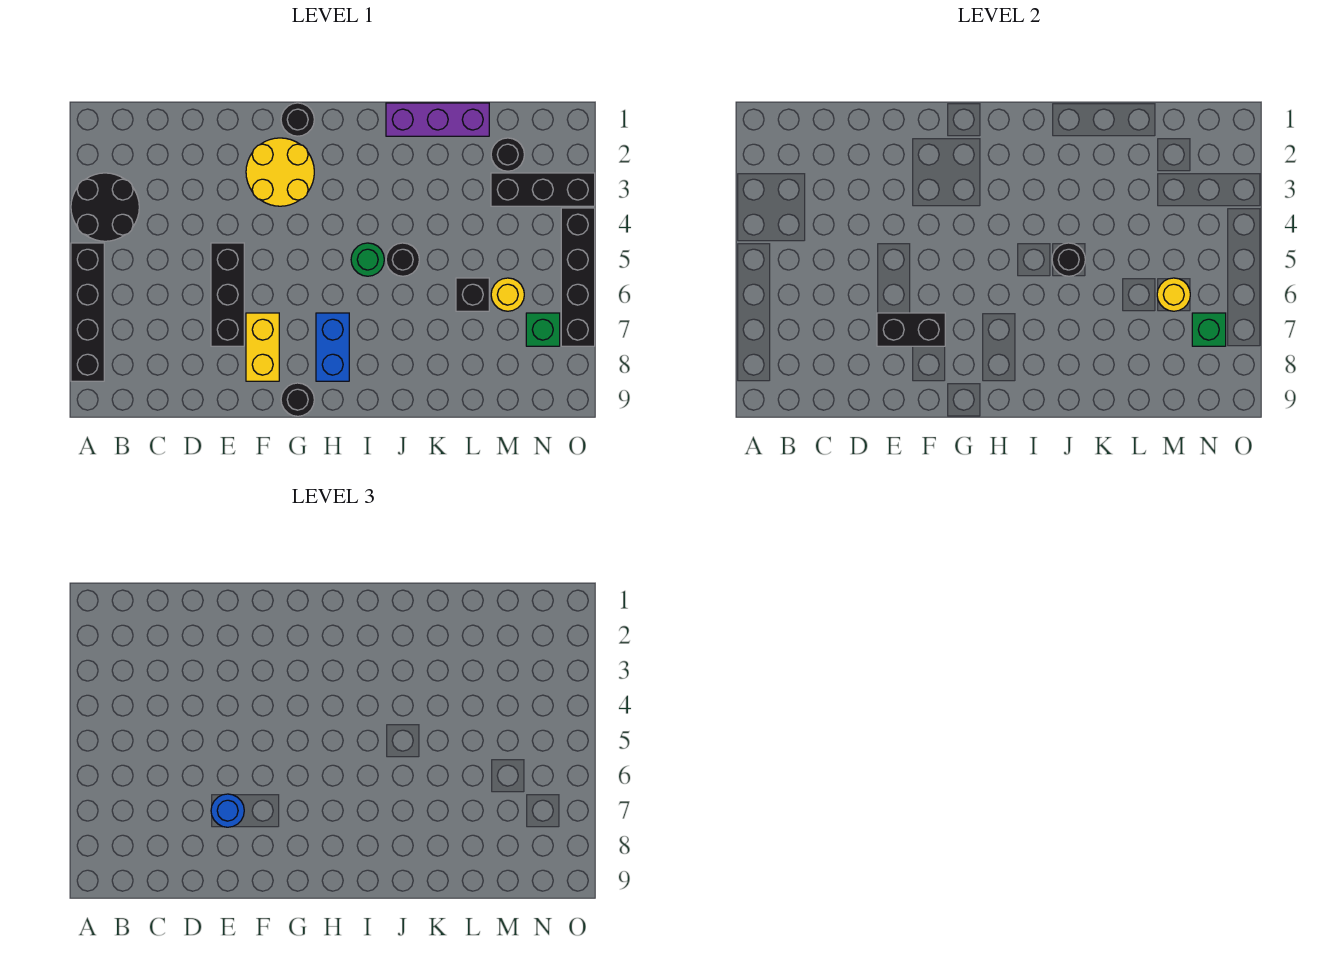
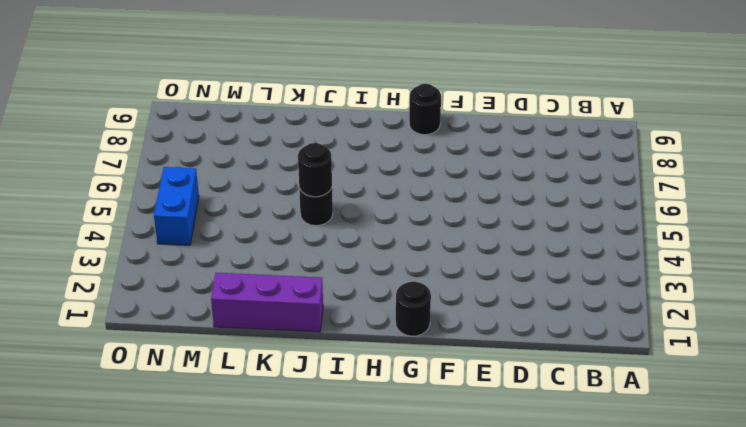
blue 1x2 brick [154,167,199,245] -> blue 1x2 brick moved to [316,313,349,381]
none -> black 2x2 round brick [71,173,139,241]
none -> black 1x4 brick [71,243,104,381]
none -> black 1x3 brick [211,243,244,346]

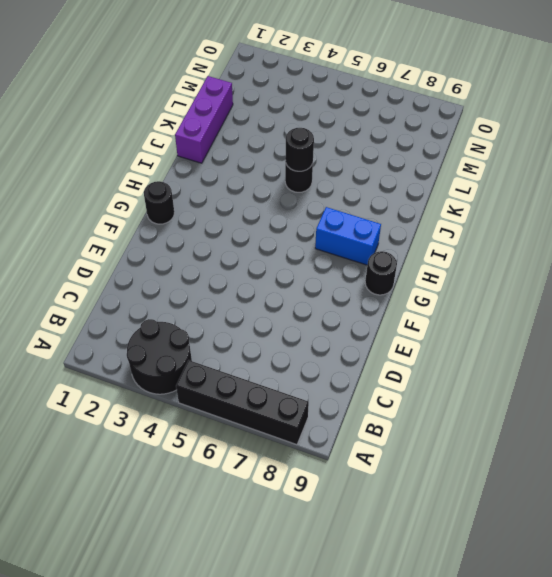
none -> black 1x3 brick [211,243,244,346]
none -> yellow 2x2 round brick [246,138,314,206]
none -> yellow 1x2 brick [246,313,279,381]

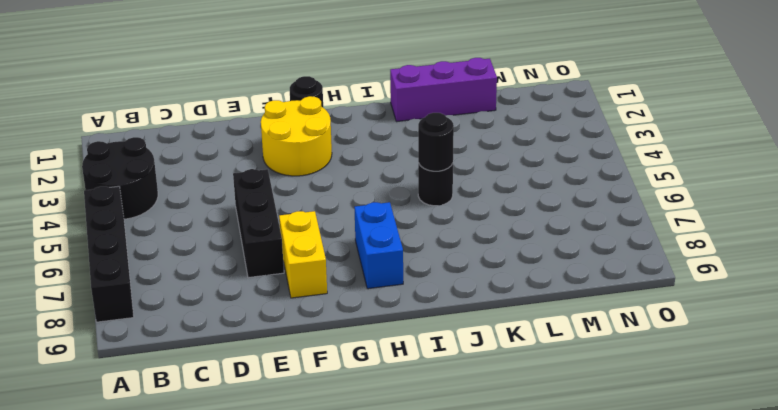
none -> black 1x1 round brick [281,383,314,416]
none -> green 1x1 round brick [351,243,384,276]
none -> black 1x1 brick [456,278,489,311]

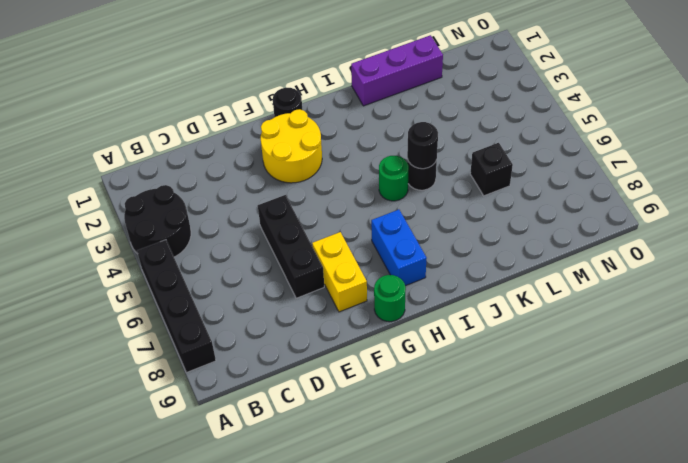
green 1x1 round brick [374,275,406,322] -> black 1x1 round brick [281,383,314,416]
none -> black 1x1 round brick [491,138,524,171]
none -> black 1x3 brick [491,173,595,206]
none -> yellow 1x1 round brick [491,278,524,311]

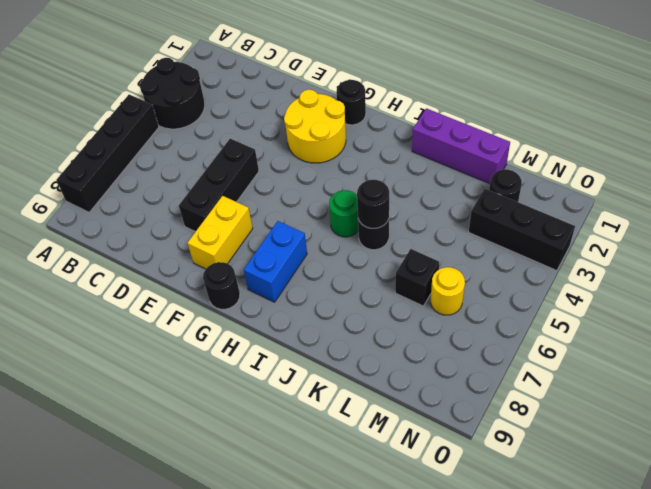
none -> green 1x1 brick [526,313,560,346]
none -> black 1x4 brick [561,208,595,346]
none -> black 1x2 brick [877,313,945,346]

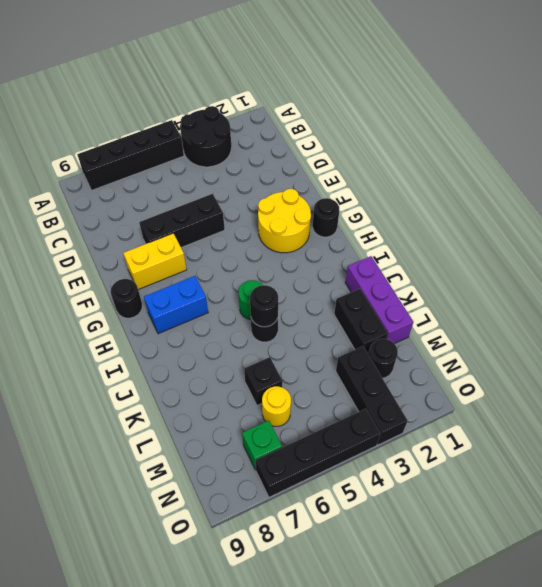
black 1x2 brick [334,289,388,353] -> black 1x2 brick moved to [877,313,945,346]
none -> yellow 1x1 round brick [1157,278,1190,311]
none -> green 1x1 brick [1192,313,1226,346]
none -> blue 1x1 round brick [211,794,244,827]

